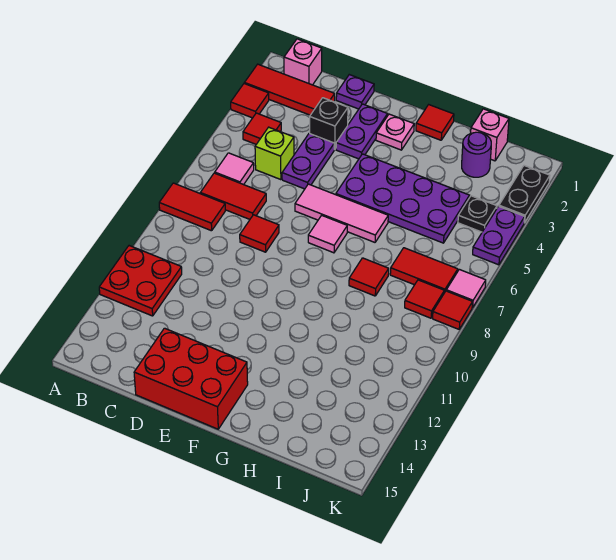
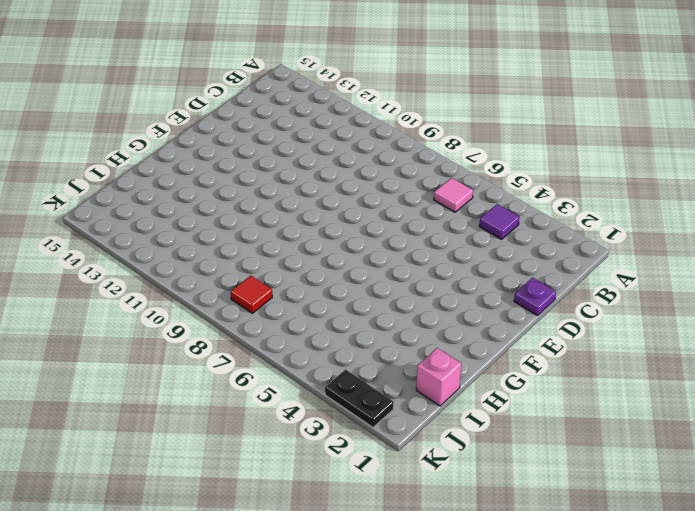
purple 1x1 tile [479,204,519,239] -> red 1x1 tile [243,113,281,144]
none -> red 1x3 tile [245,64,335,115]
none -> red 1x1 tile [231,84,269,118]
none -> red 1x2 tile [159,183,225,231]
none -> red 2x2 plate [99,246,182,316]

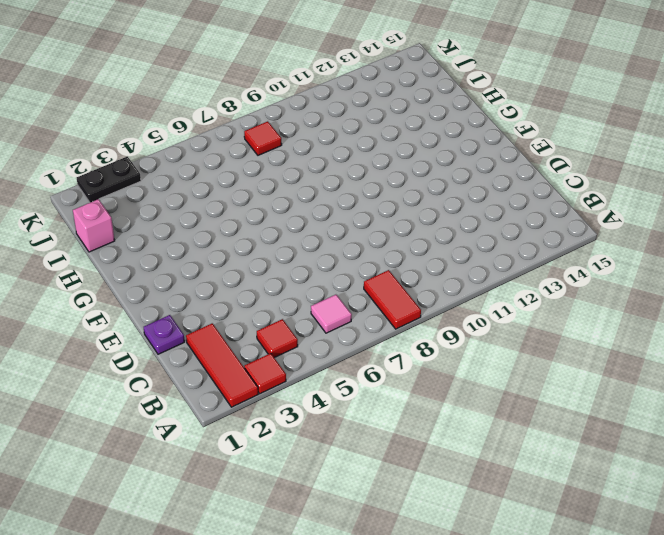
none -> red 2x2 plate [99,246,182,316]
none -> pink 1x1 brick [284,39,322,85]
none -> red 1x2 tile [200,173,266,219]
none -> lime 1x1 brick [255,127,294,180]

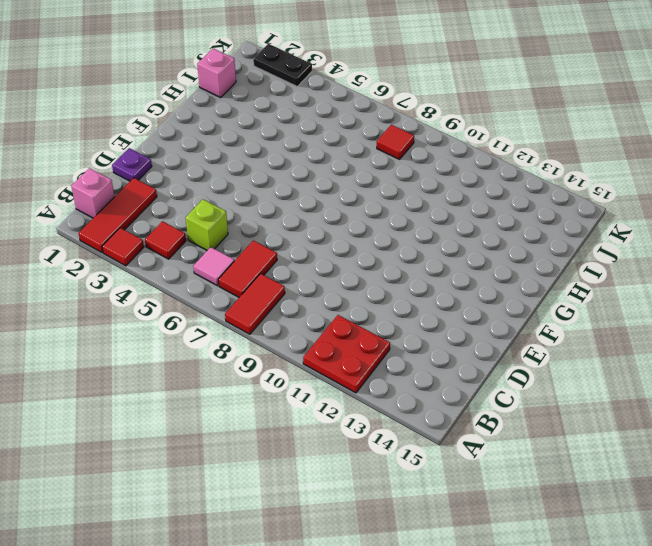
none -> black 1x1 brick [310,98,348,150]
none -> purple 1x2 plate [282,133,334,189]
none -> red 1x1 tile [240,215,279,252]
none -> red 2x3 brick [134,328,248,429]

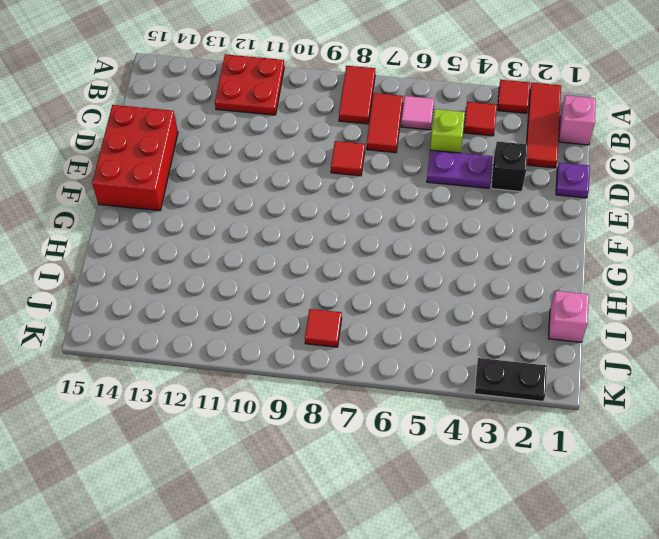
none -> purple 1x2 plate [336,104,388,159]
none -> pink 1x3 tile [295,184,388,242]
none -> pink 1x1 plate [376,114,414,150]
none -> purple 2x4 plate [336,154,469,243]

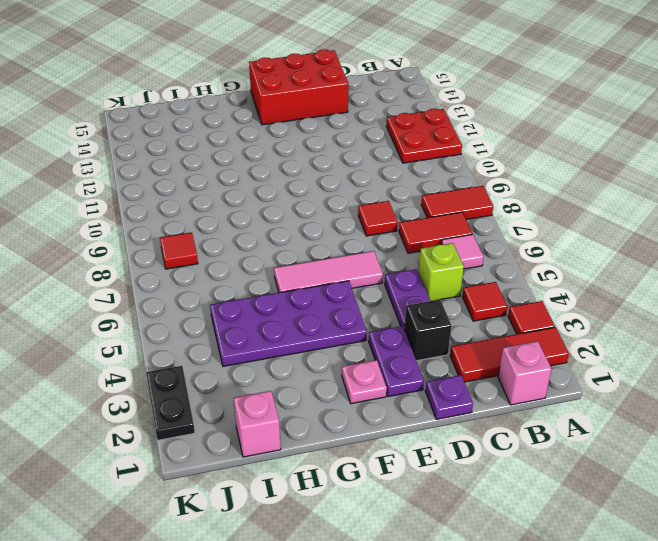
none -> pink 1x1 tile [308,215,347,253]
none -> red 1x1 tile [416,105,454,140]
none -> red 1x1 tile [349,258,389,296]
none -> purple 1x1 round brick [462,132,491,177]

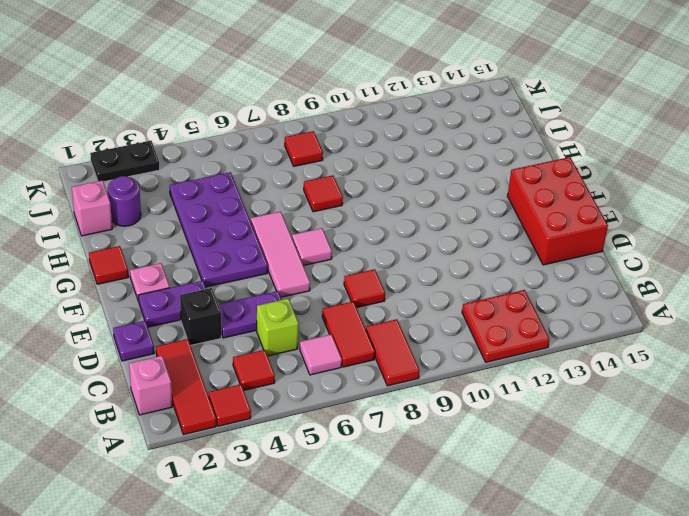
none -> red 1x2 tile [390,248,458,293]
none -> black 1x1 plate [458,196,497,232]
none -> purple 1x2 plate [473,206,525,265]
none -> pink 1x1 tile [446,269,486,307]

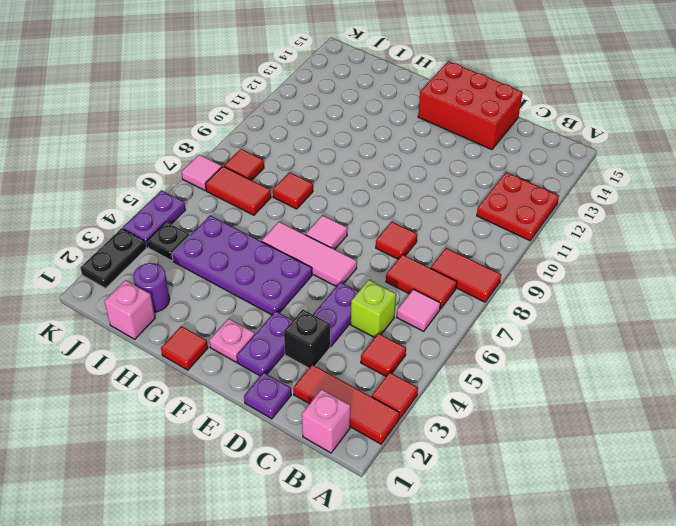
none -> red 1x1 tile [433,291,472,329]

